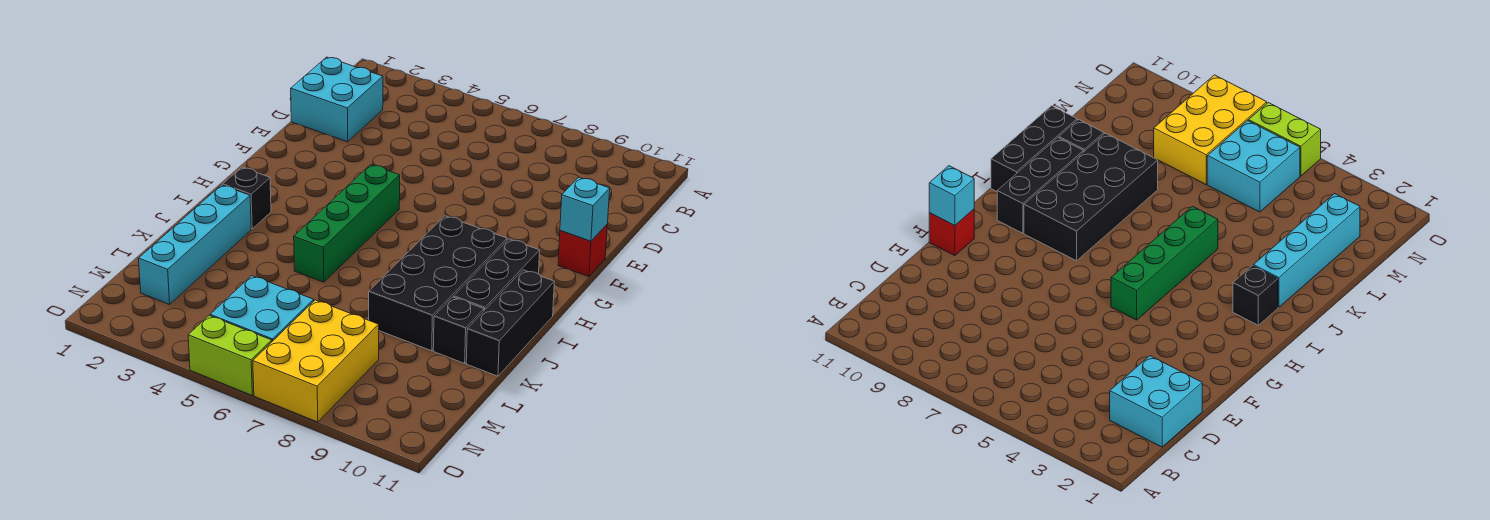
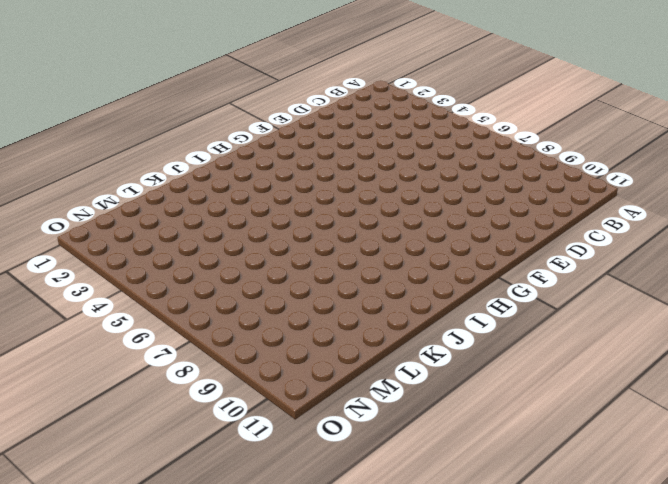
none -> cyan 2x2 brick [291,57,383,142]
none -> red 1x1 brick [558,225,607,277]
none -> green 1x4 brick [294,165,400,282]

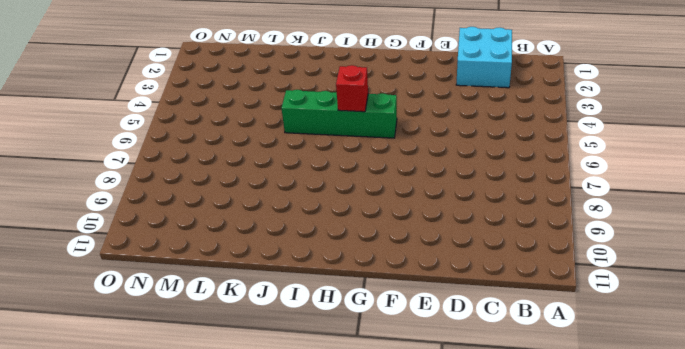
red 1x1 brick [336,65,368,112] -> red 1x1 brick moved to [558,225,607,277]
none -> black 2x4 brick [369,216,507,351]
none -> black 1x3 brick [453,239,540,310]
none -> black 1x1 brick [223,167,271,229]

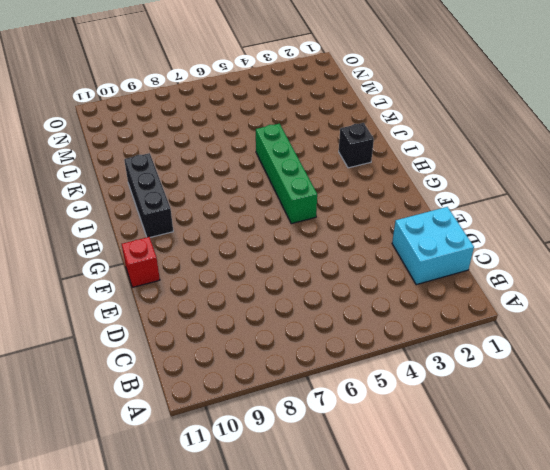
none -> black 2x4 brick [369,216,507,351]
none -> black 1x3 brick [466,270,554,376]
none -> cyan 1x4 brick [139,185,251,304]

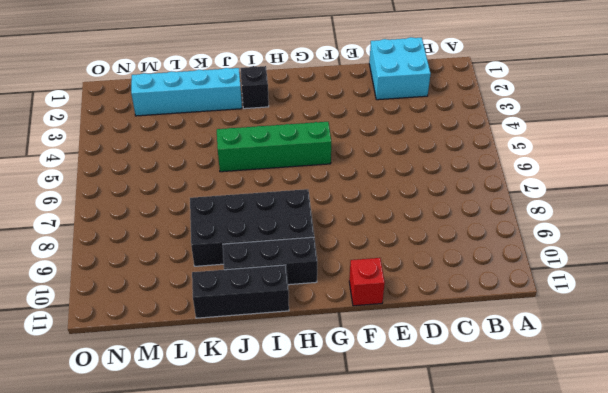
none -> black 1x1 brick [433,297,484,363]
none -> cyan 2x2 brick [210,276,314,341]
none -> yellow 2x3 brick [253,300,379,422]

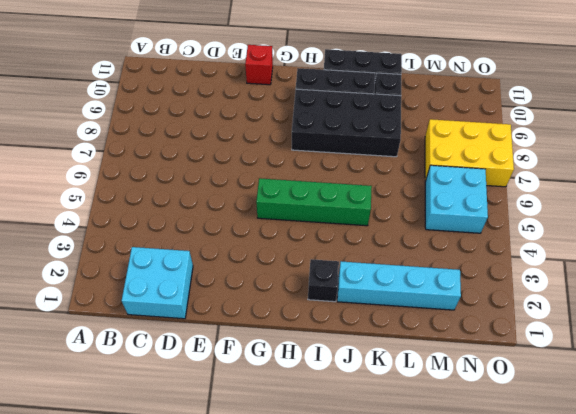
none -> lime 1x2 brick [188,315,272,395]
none -> cyan 1x1 brick [560,177,610,241]

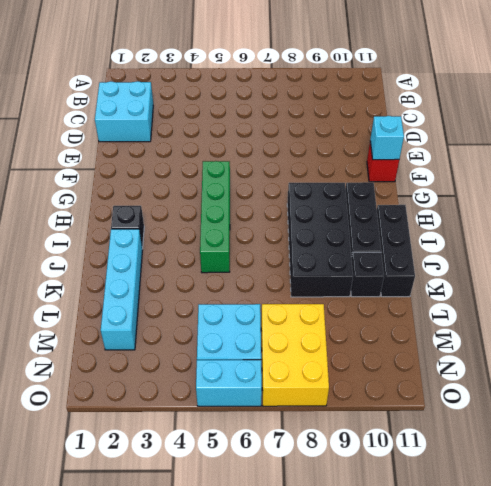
cyan 1x2 brick [196,360,262,406] -> lime 1x2 brick [188,315,272,395]

